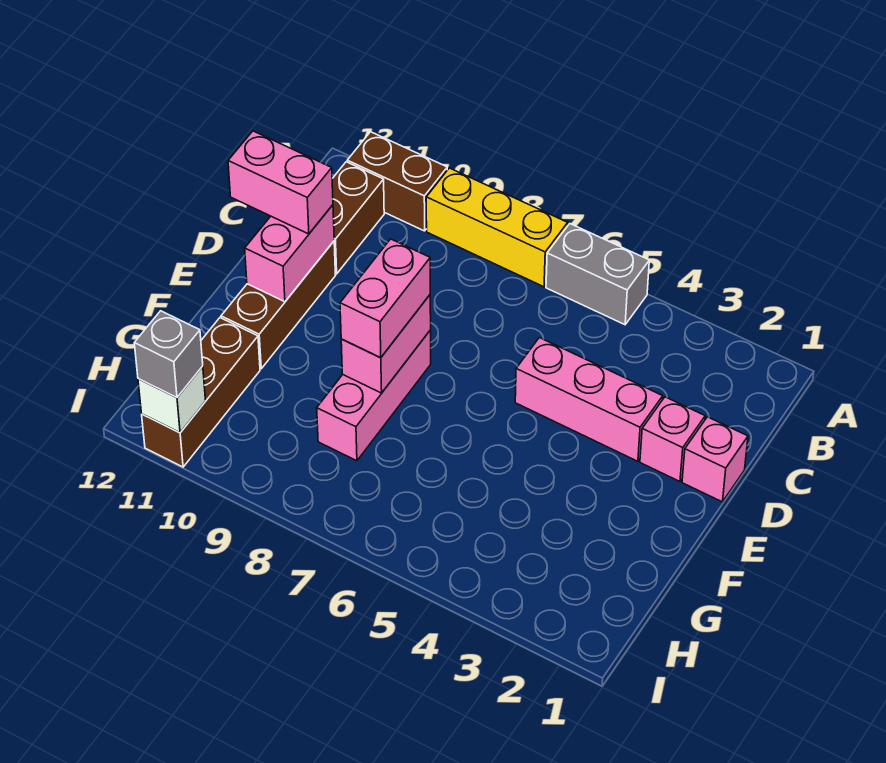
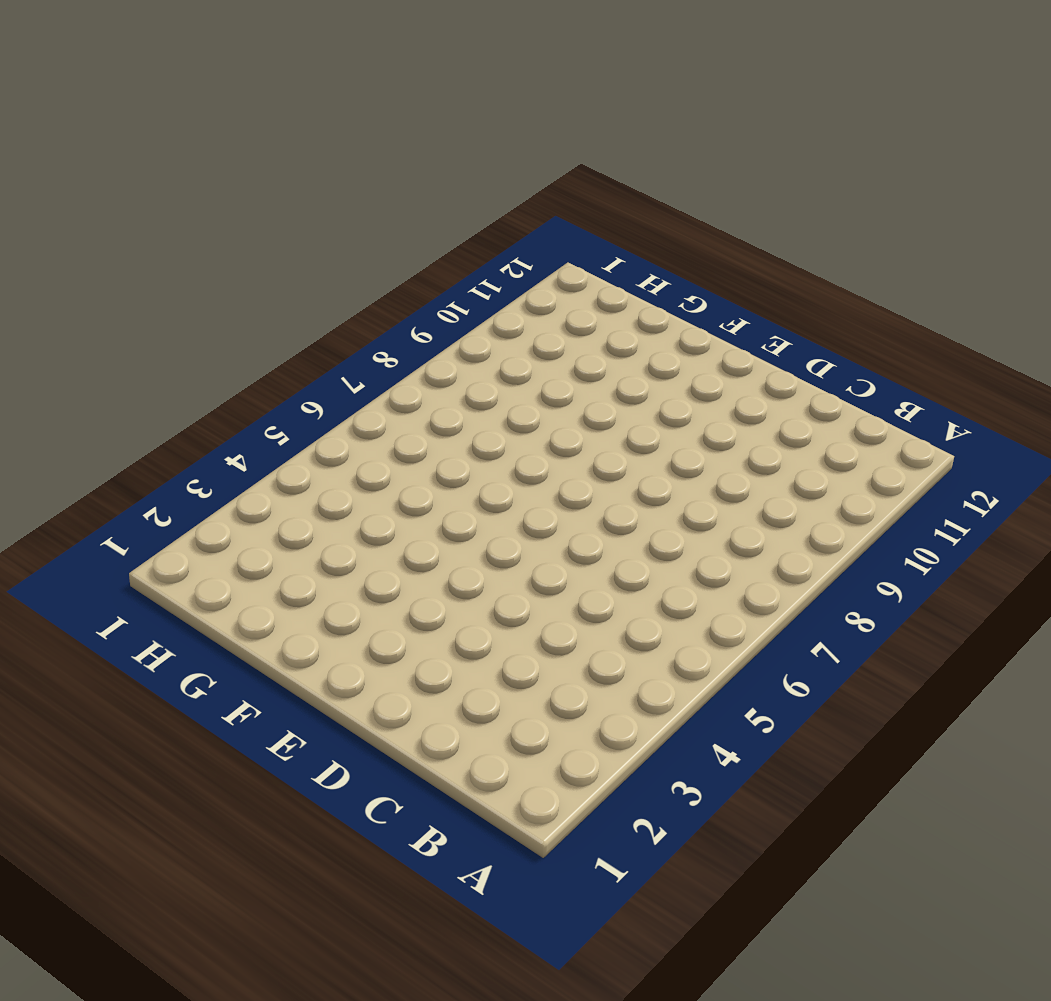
none -> grey 1x2 brick [546,224,649,325]
none -> yellow 1x3 brick [426,168,568,287]
none -> brown 1x2 brick [347,132,447,231]

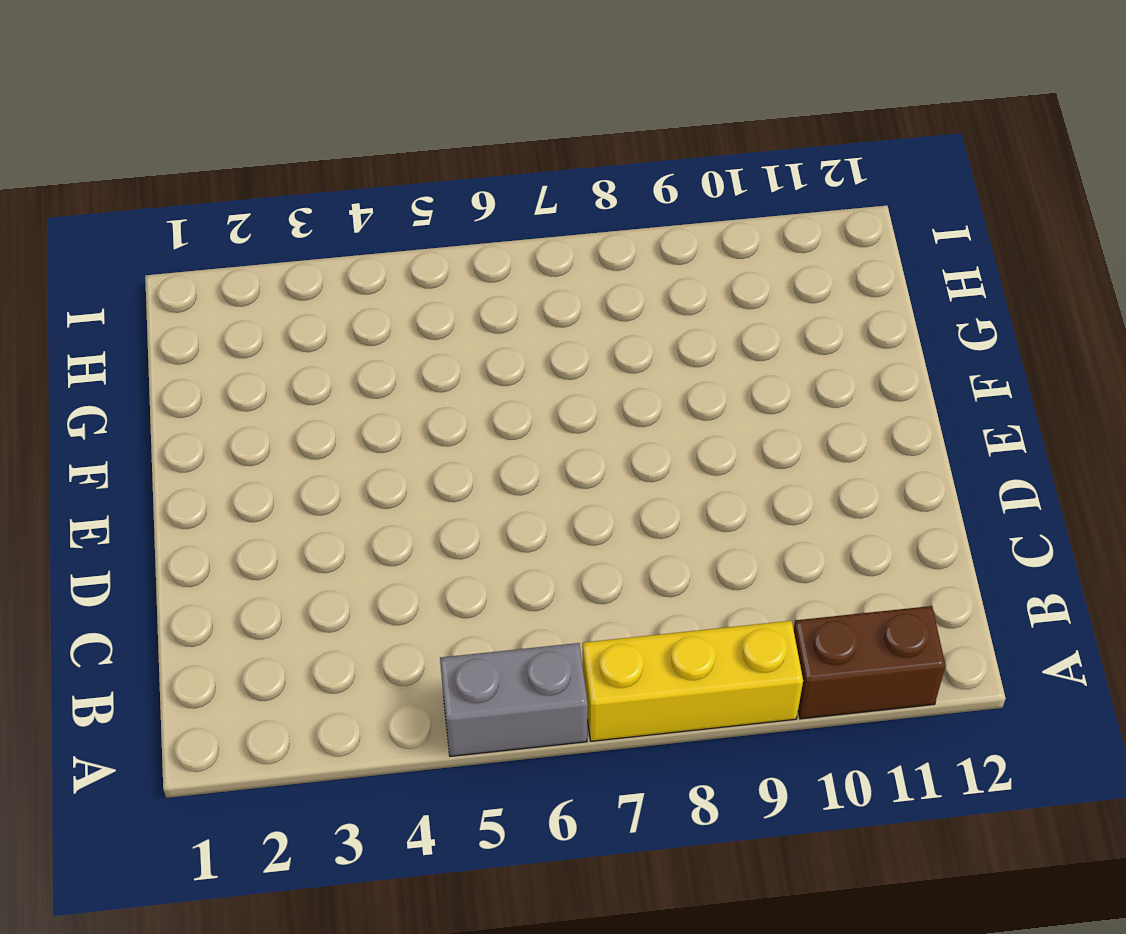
none -> brown 1x2 brick [332,162,384,274]
none -> pink 1x1 brick [682,417,748,502]
none -> pink 1x1 brick [640,397,705,481]

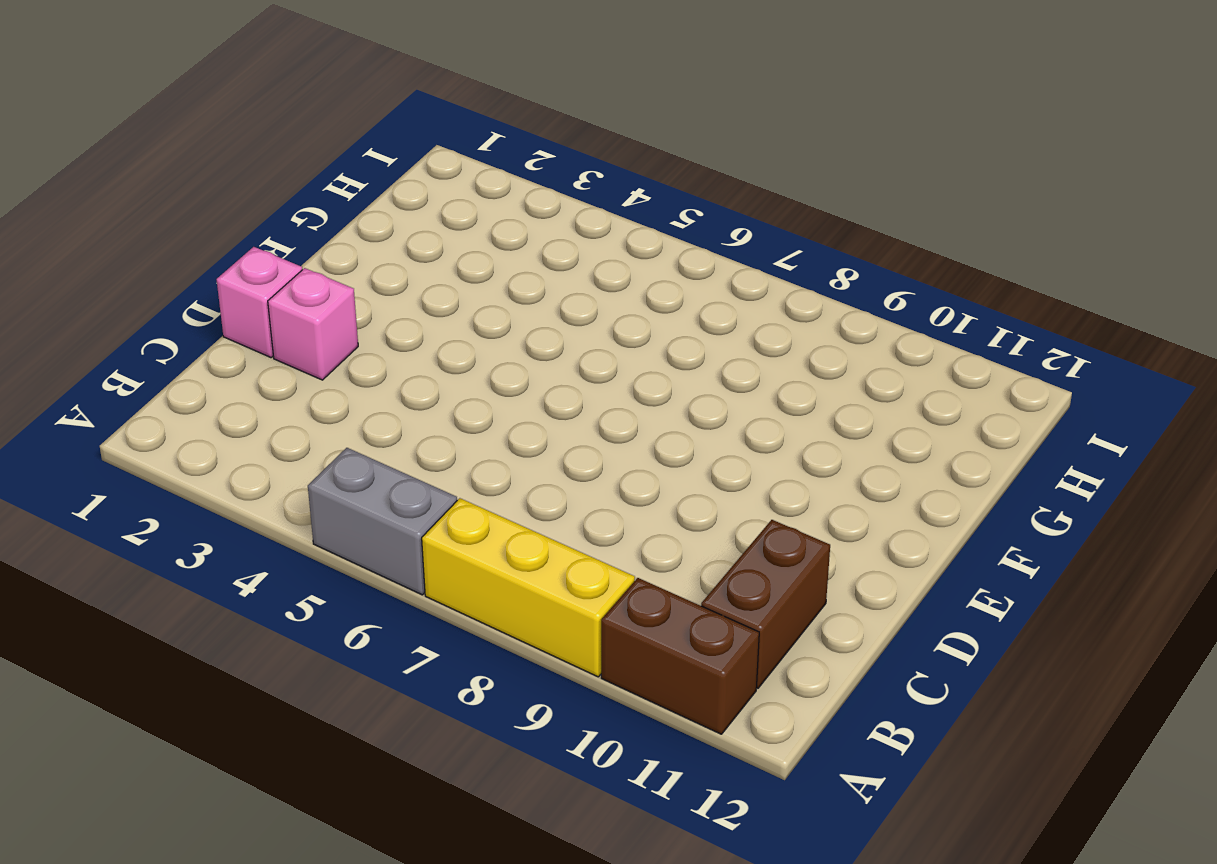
none -> pink 1x3 brick [515,338,663,461]
none -> brown 1x3 brick [221,241,336,369]
none -> pink 1x3 brick [317,330,431,461]

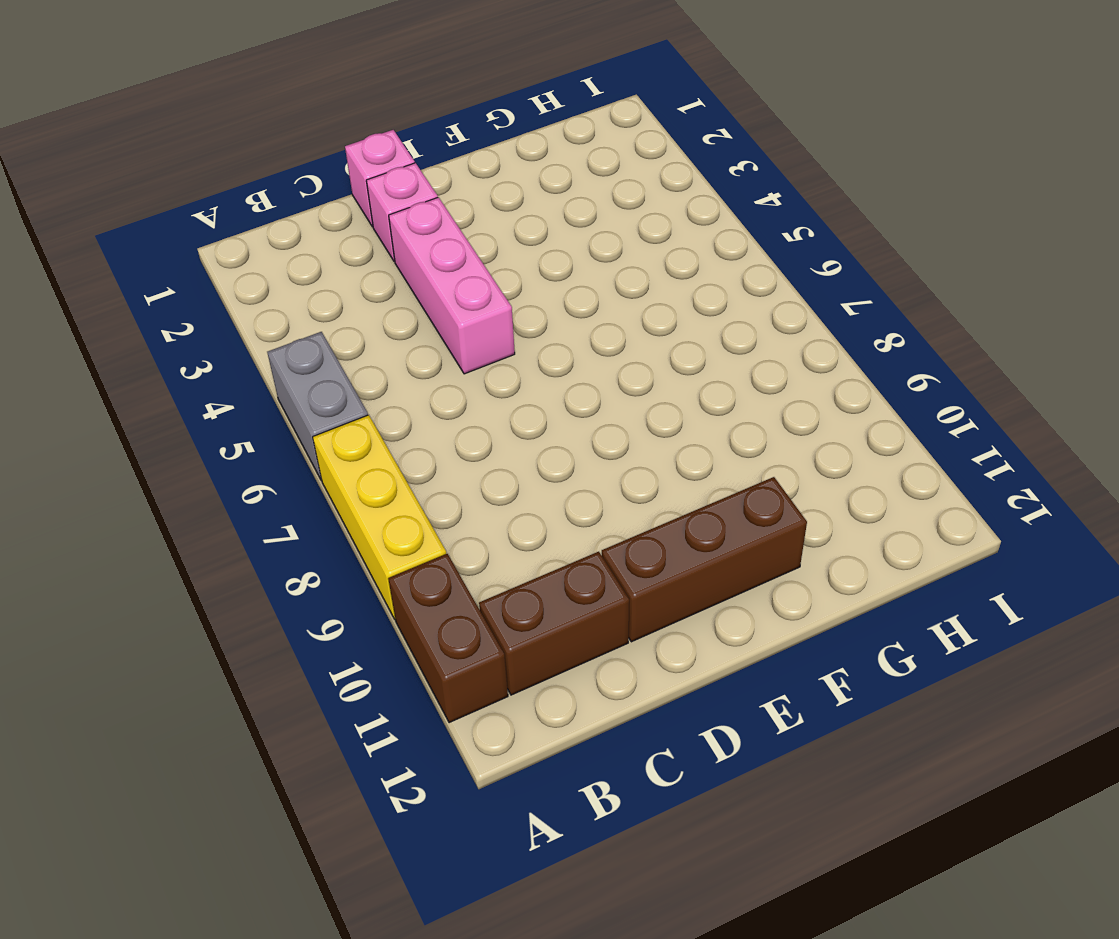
none -> pink 1x3 brick [317,330,431,461]
none -> brown 1x3 brick [142,318,260,467]
none -> pink 1x2 brick [245,205,334,302]

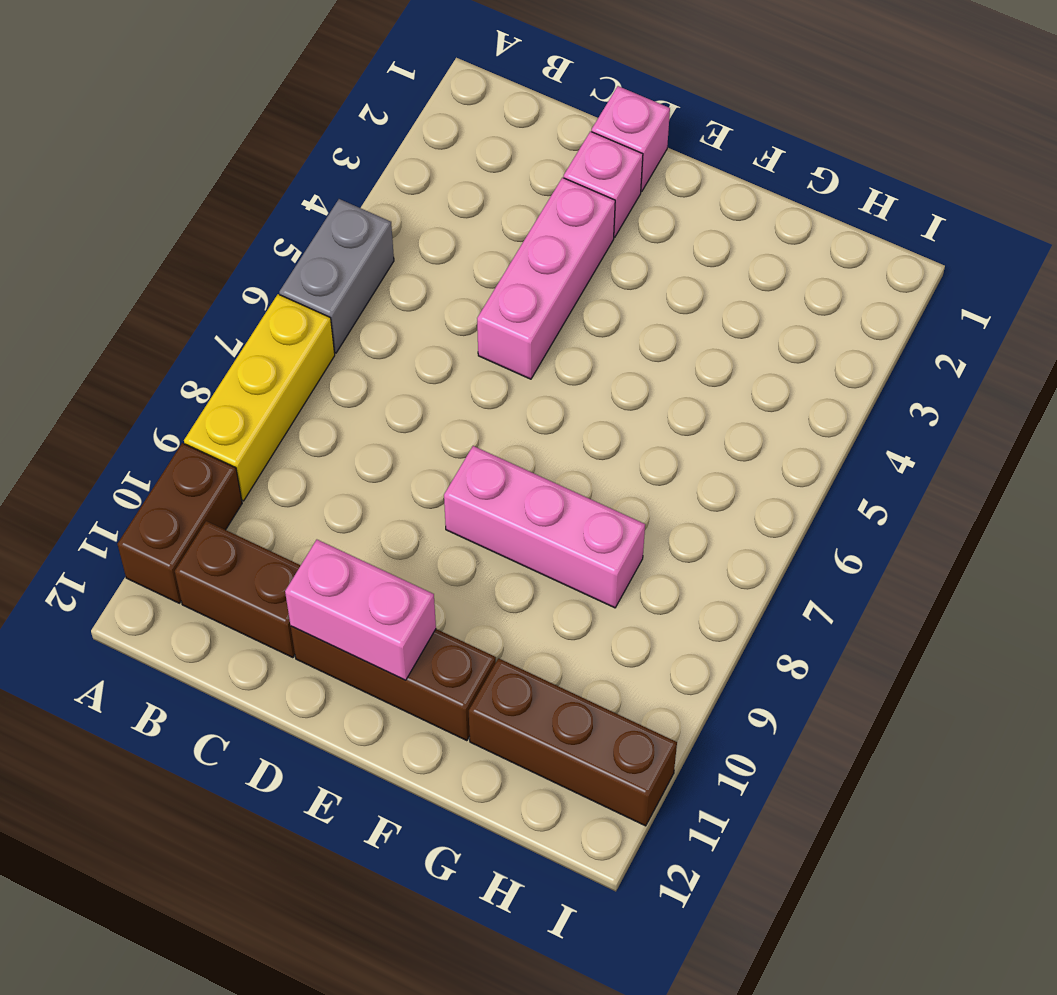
none -> pink 1x2 brick [341,295,431,393]
none -> white 1x1 brick [138,366,206,433]
none -> pink 1x2 brick [228,131,333,234]

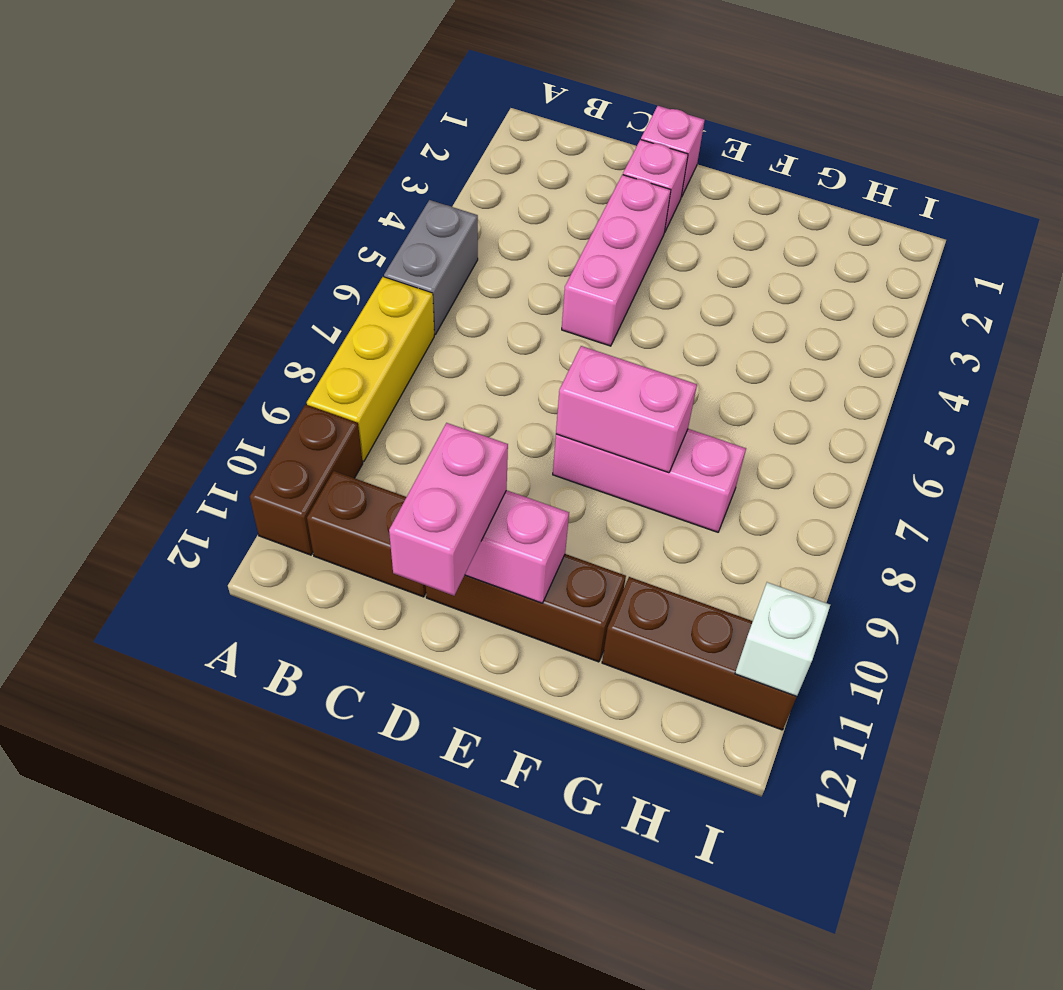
none -> pink 1x2 brick [340,239,430,358]
none -> grey 1x1 brick [134,311,203,398]

